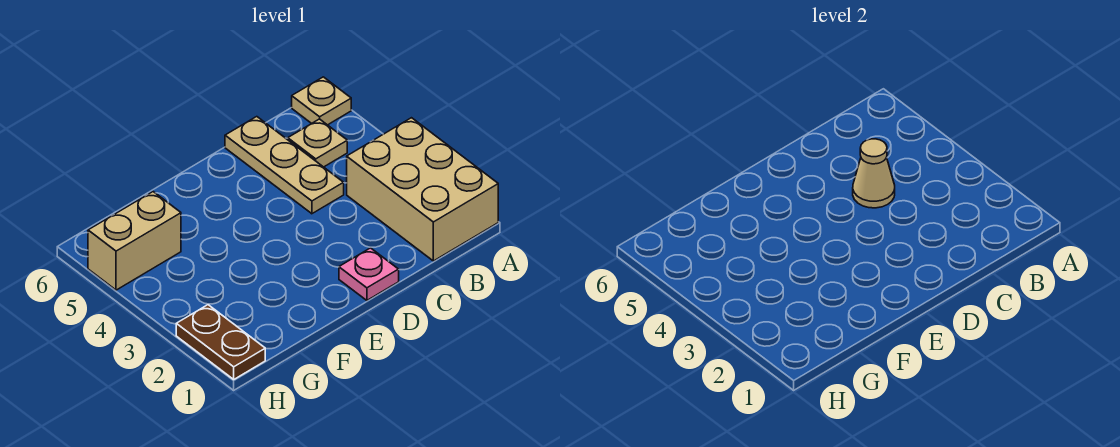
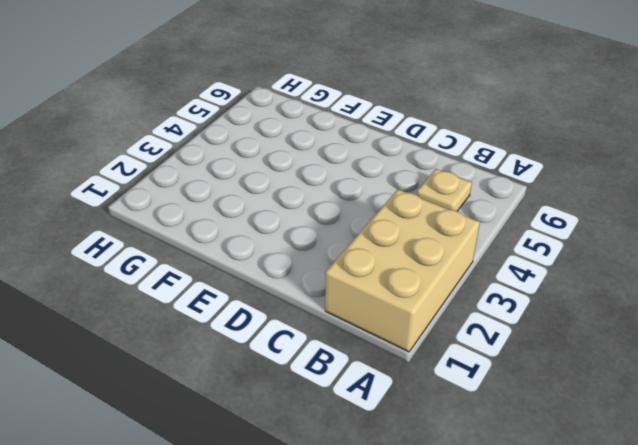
none -> tan 1x1 plate [292,77,351,125]
none -> tan 1x3 plate [225,117,344,214]

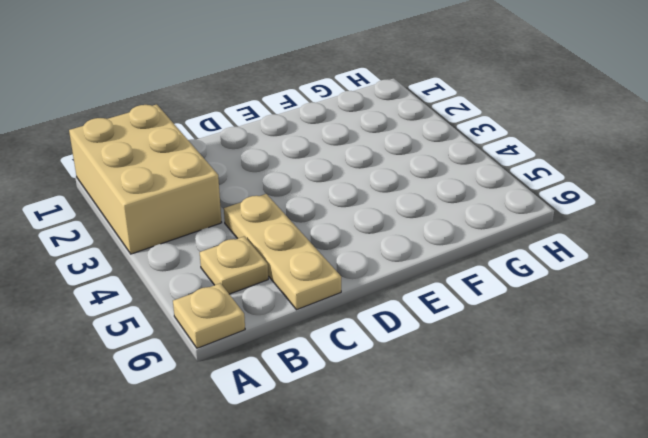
none -> pink 1x1 plate [339,248,399,300]
none -> tan 1x2 brick [88,192,181,290]

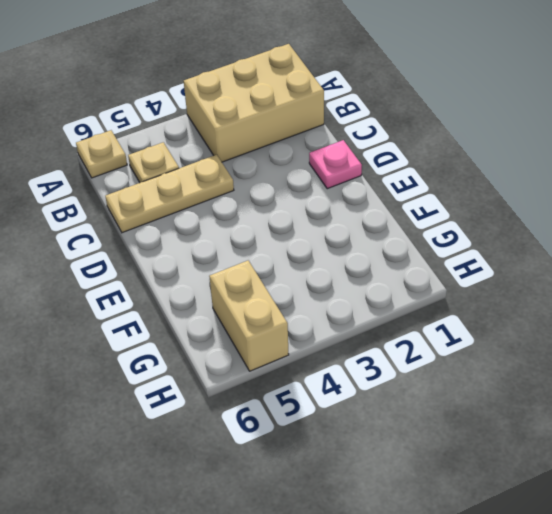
none -> brown 1x2 plate [176,305,265,379]
none -> tan 1x1 cone [853,139,895,208]

